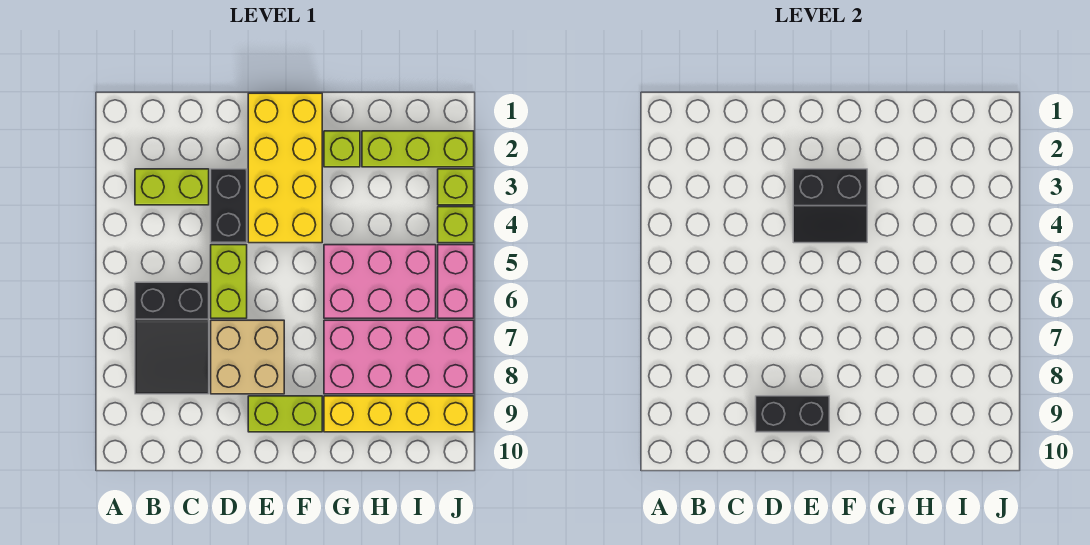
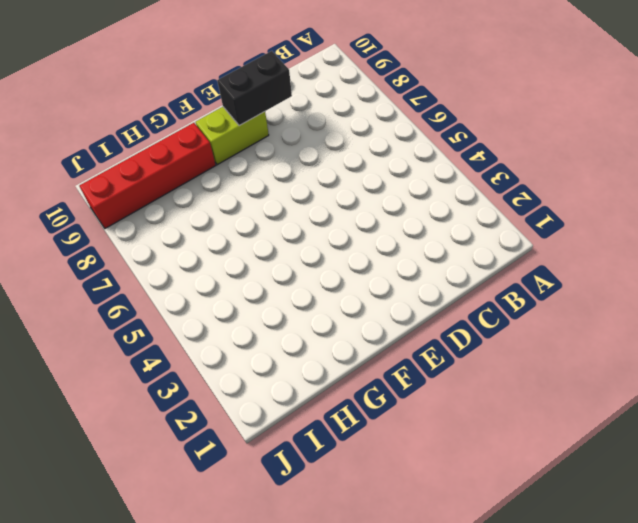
red 1x4 brick [80,123,216,228] -> yellow 1x4 brick [324,396,474,432]
none -> lime 1x2 brick [135,169,209,205]
none -> black 2x3 slope [135,282,209,394]
none -> black 1x2 brick [211,169,247,243]

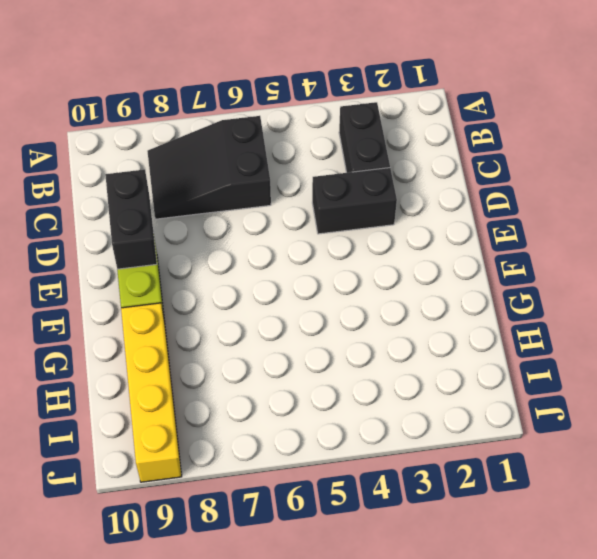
black 1x2 brick [339,102,390,173] -> lime 1x2 brick [135,169,209,205]
none -> lime 1x2 brick [211,245,247,318]
none -> tan 2x2 brick [211,320,284,394]
none -> yellow 2x4 brick [248,93,322,243]

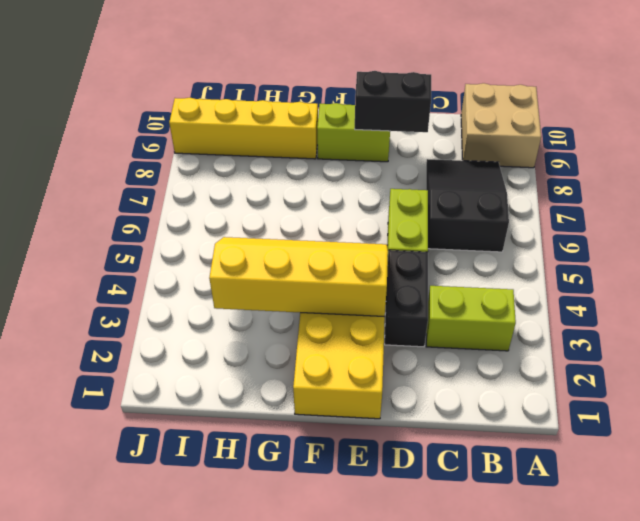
tan 2x2 brick [461,83,541,168] -> tan 2x2 brick moved to [211,320,284,394]
yellow 2x4 slope [209,237,388,317] -> black 2x2 slope [793,169,867,243]
none -> lime 1x1 brick [324,131,360,167]
none -> pink 2x3 brick [324,245,436,318]
none -> pink 2x4 brick [324,320,474,394]

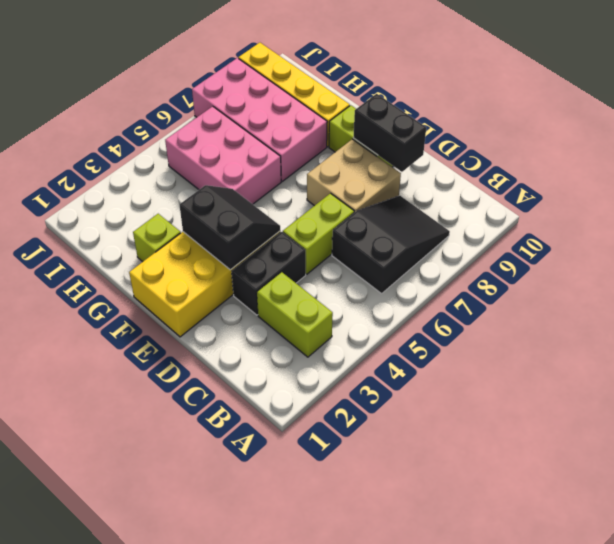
none -> lime 1x3 brick [362,131,474,167]
none -> lime 1x1 brick [438,169,474,205]
none -> lime 1x1 brick [438,207,474,243]

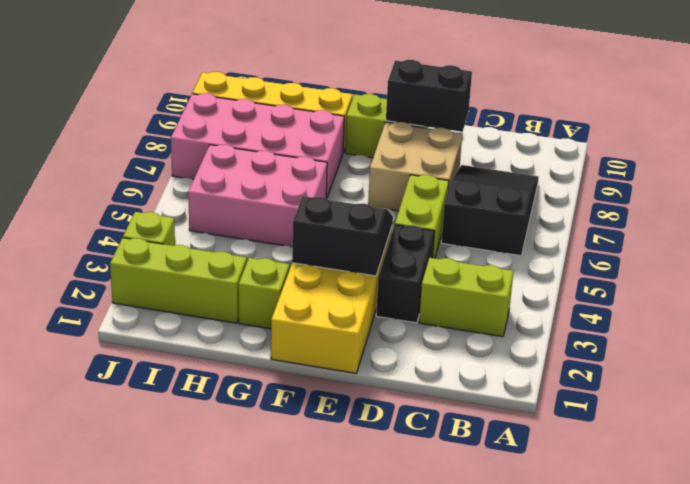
none -> lime 1x1 brick [438,207,474,243]
none -> pink 1x2 brick [438,245,474,318]

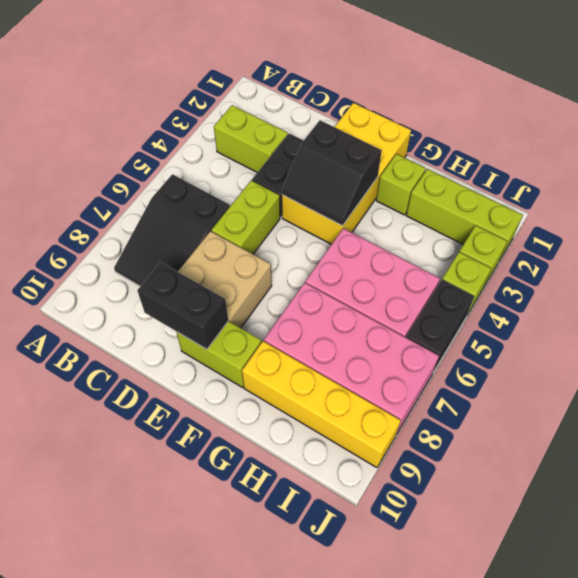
black 1x2 brick [406,280,475,371] -> pink 1x2 brick [438,245,474,318]

